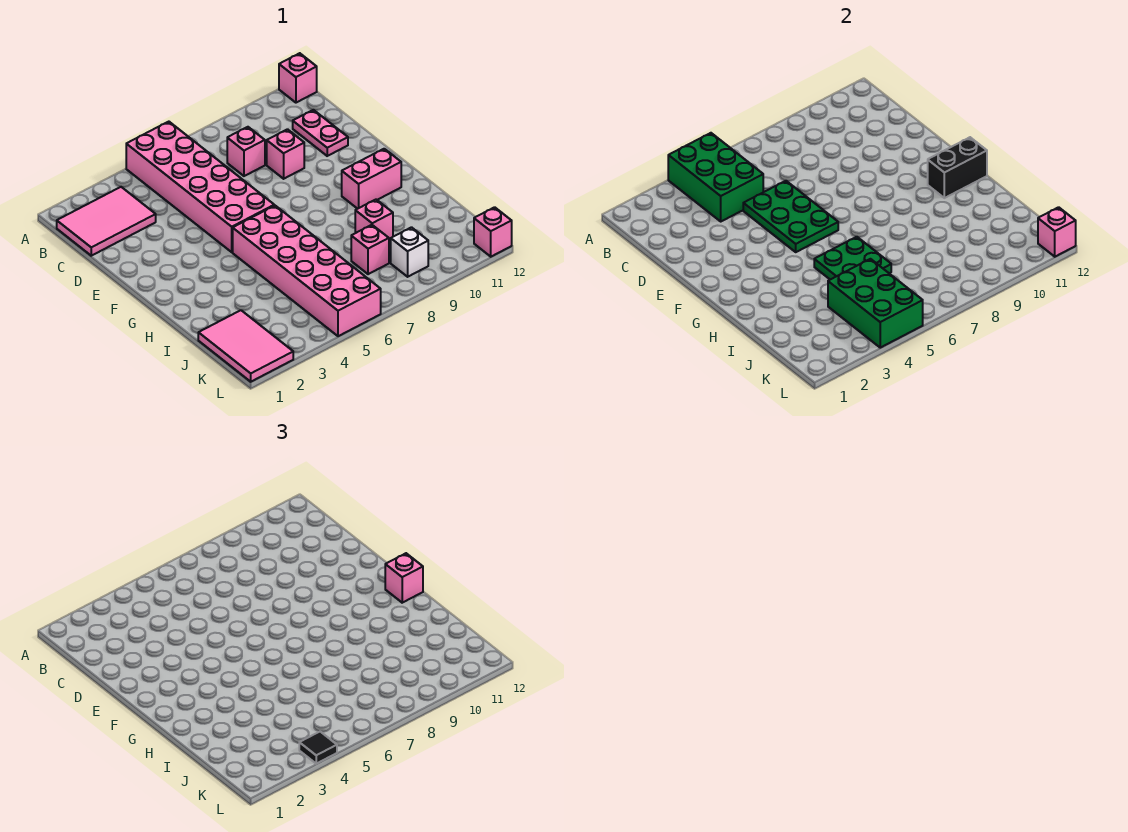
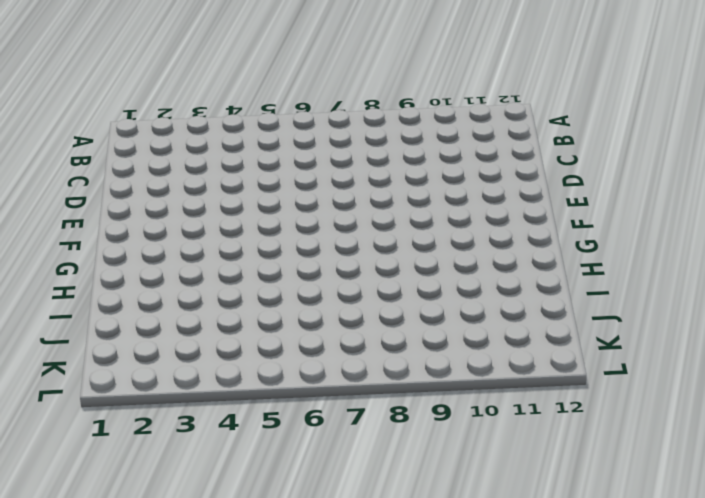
none -> pink 2x6 brick [126,122,274,252]
none -> pink 1x1 brick [279,53,317,103]
none -> pink 2x3 tile [57,187,156,256]

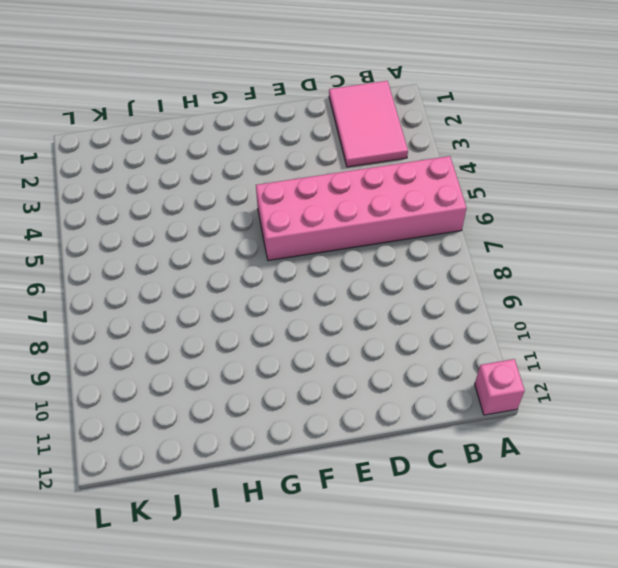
none -> pink 1x1 brick [227,127,265,176]
none -> pink 1x2 plate [293,110,348,156]
none -> pink 1x1 brick [267,129,304,179]

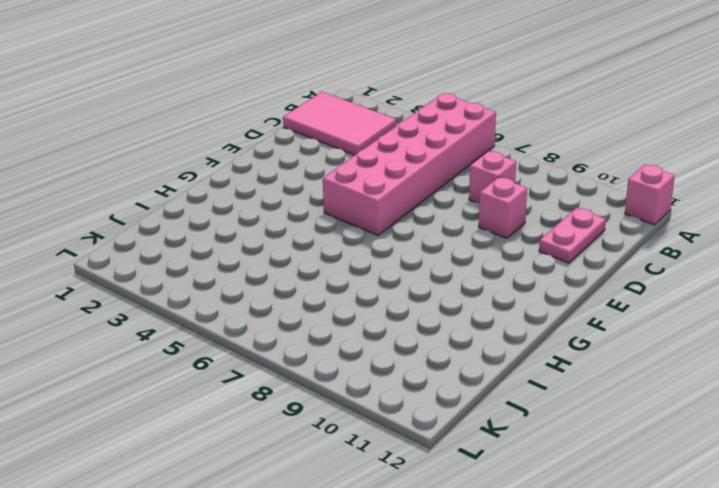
none -> pink 2x6 brick [233,206,381,336]
none -> pink 1x2 brick [342,149,401,209]
none -> pink 1x1 brick [355,200,393,240]

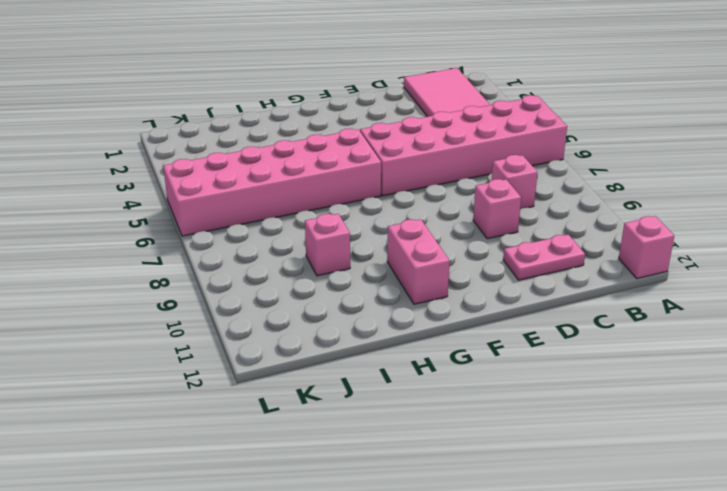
none -> pink 2x3 tile [198,310,293,382]
none -> pink 1x1 brick [351,225,389,274]
none -> white 1x1 brick [391,227,428,277]

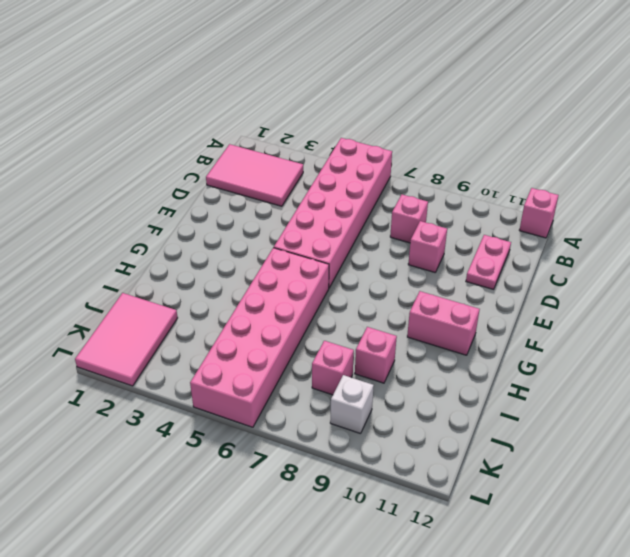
none -> pink 1x1 brick [474,207,512,257]
none -> green 2x3 brick [668,133,763,221]
none -> green 2x3 plate [743,181,838,252]

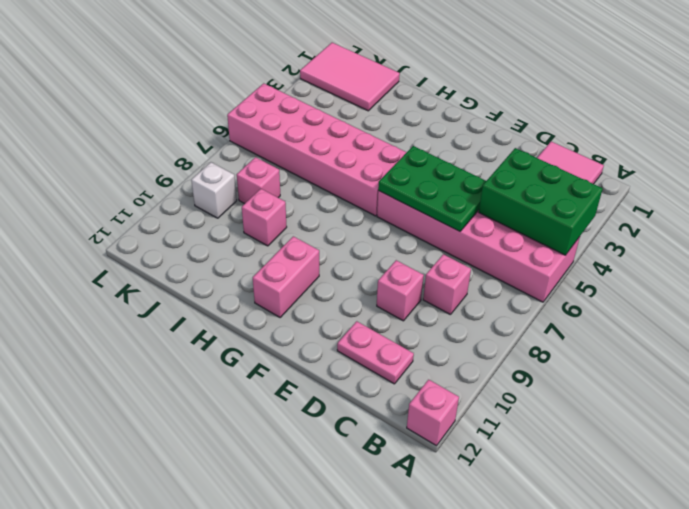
none -> pink 1x1 brick [474,207,512,257]
none -> black 1x2 brick [928,137,987,198]
none -> green 2x2 plate [814,237,891,280]

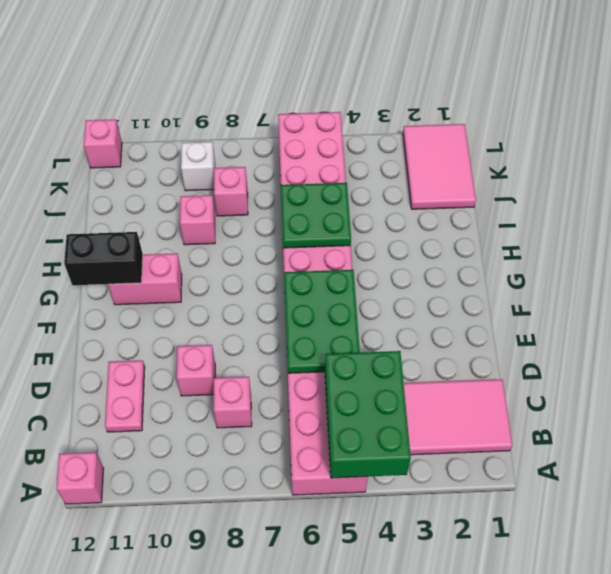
none -> green 2x3 brick [828,259,923,348]
none -> pink 1x1 brick [1038,207,1076,257]
none -> pink 1x1 brick [385,553,423,603]

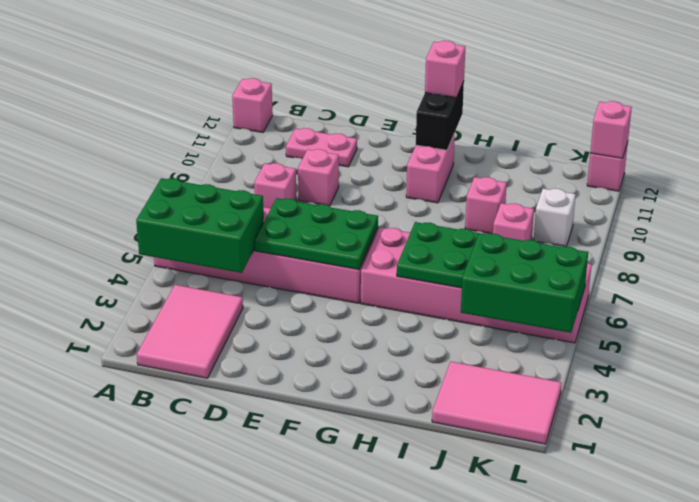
none -> black 1x1 tile [299,732,337,764]

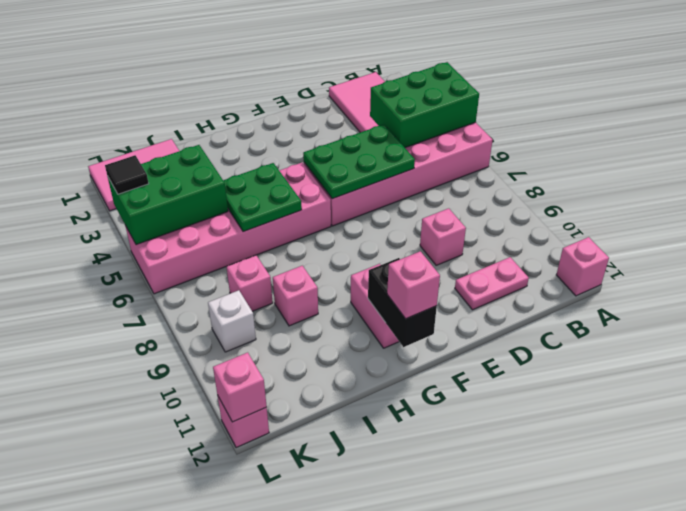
none -> pink 1x1 brick [227,127,265,176]

